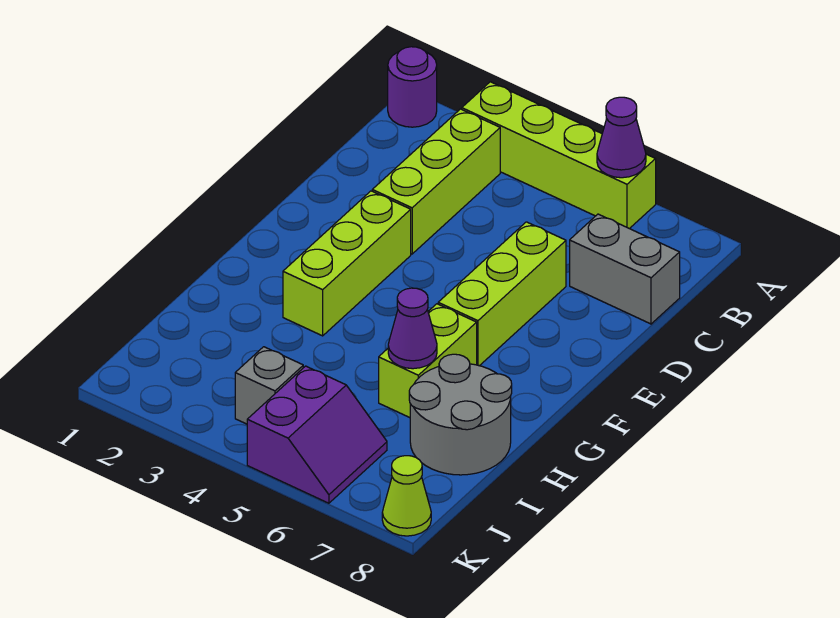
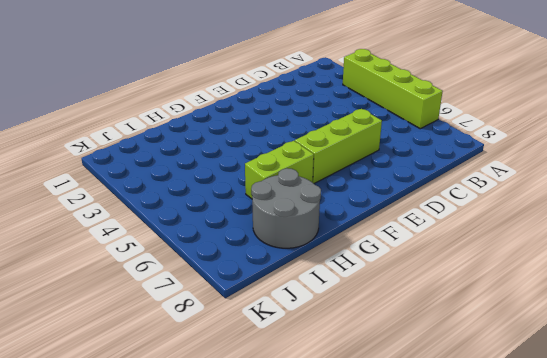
none -> purple 1x1 round brick [388,47,437,127]
none -> lime 1x3 brick [372,109,500,254]
none -> grey 1x2 brick [570,214,680,324]

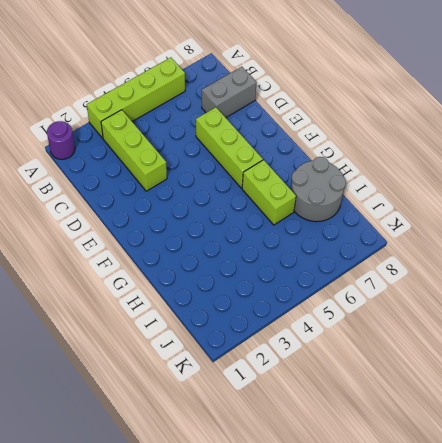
none -> lime 1x3 brick [283,191,411,336]
none -> grey 1x1 brick [235,347,303,424]
none -> purple 2x2 slope [247,366,387,503]

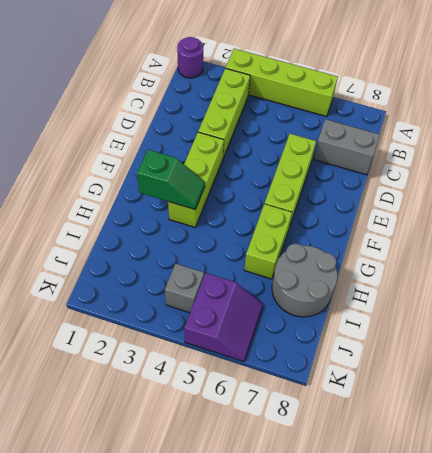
green 1x2 slope [137,150,205,209] -> none
none -> lime 1x1 cone [382,456,431,536]
none -> purple 1x1 cone [597,97,646,178]
none -> purple 1x1 cone [388,288,437,369]

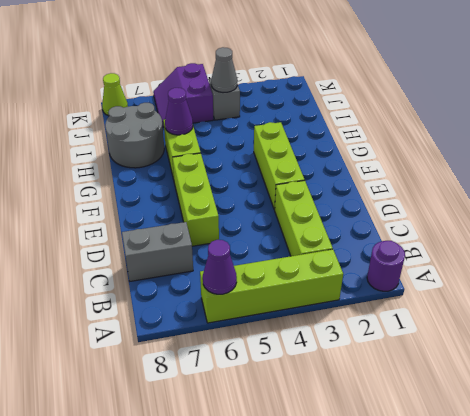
grey 1x1 cone [211,47,237,93] -> none

